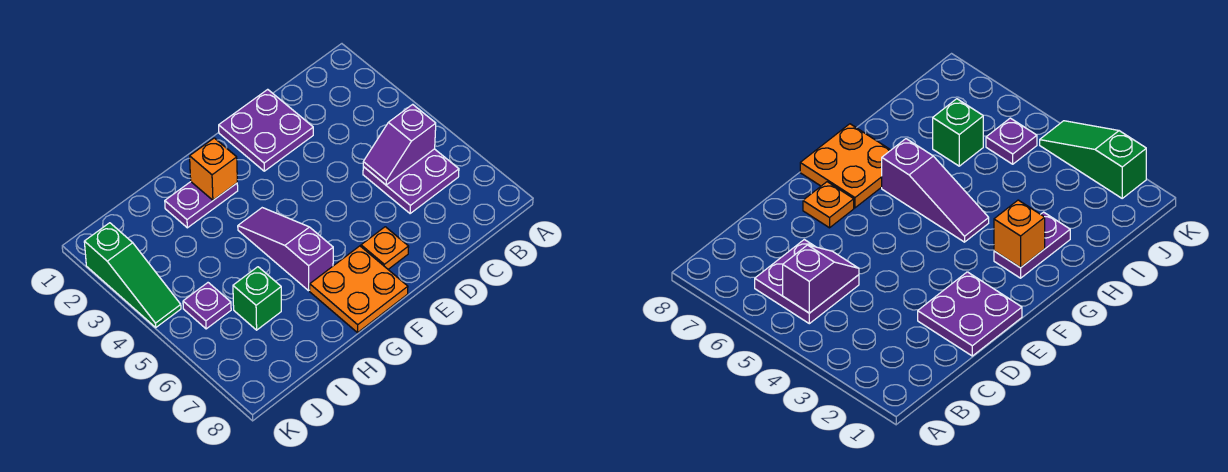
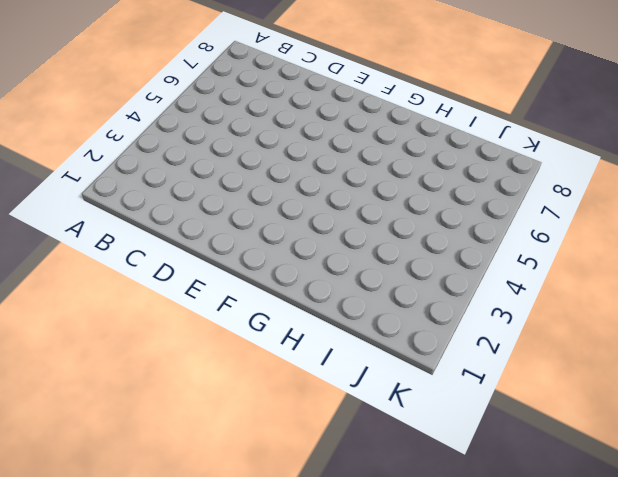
none -> purple 2x2 plate [363,149,459,214]
none -> purple 2x2 plate [219,89,313,171]

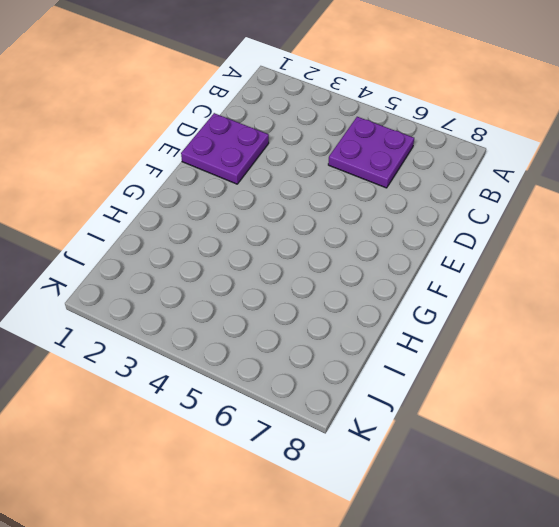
none -> orange 1x1 plate [361,227,409,269]
none -> orange 2x2 plate [310,246,408,333]

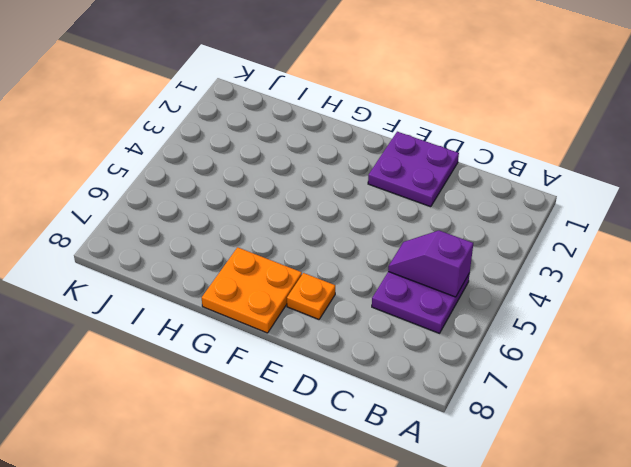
none -> purple 1x2 plate [165,182,238,228]
none -> purple 1x3 slope [238,208,333,291]

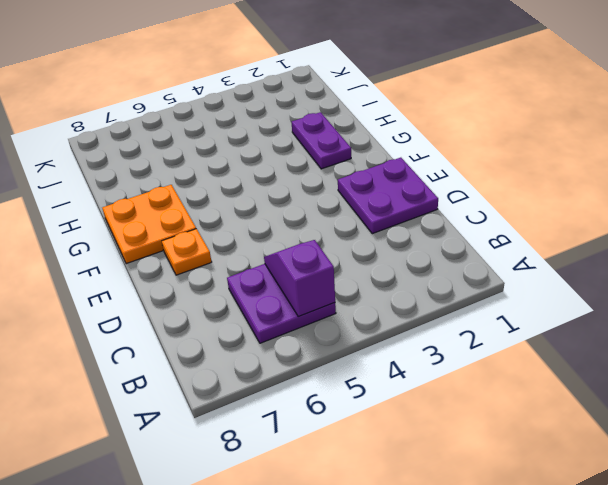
none -> purple 1x3 slope [238,208,333,291]
none -> green 1x1 brick [233,267,281,330]

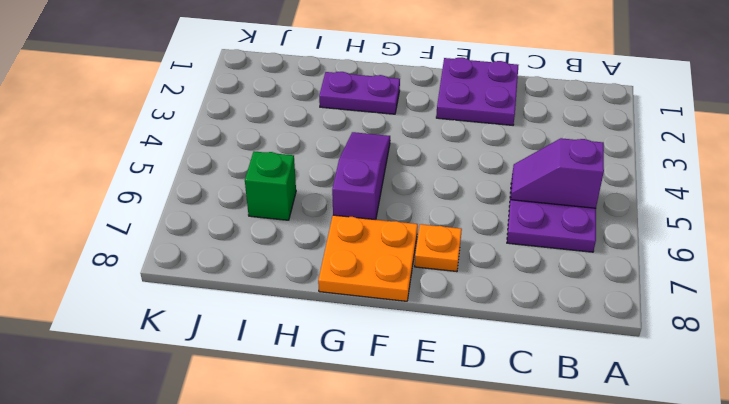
none -> purple 1x1 plate [183,283,231,329]
none -> green 1x3 slope [84,223,181,327]

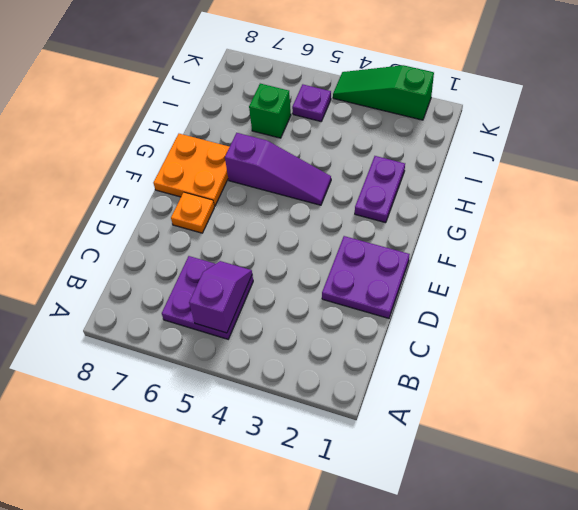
none -> orange 1x1 brick [190,138,237,200]

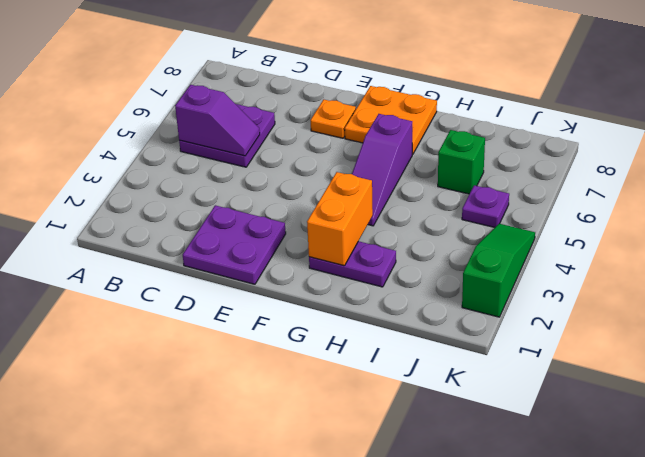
orange 1x2 brick [307,172,373,266] -> orange 1x1 brick [190,138,237,200]

